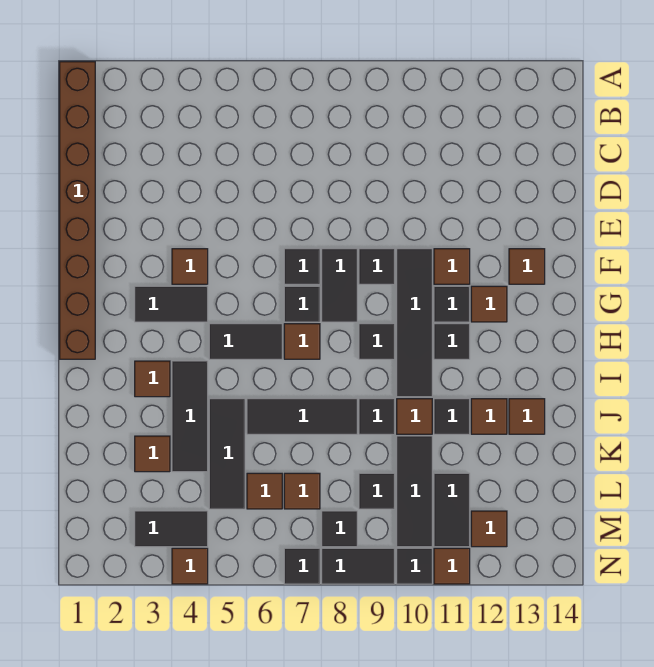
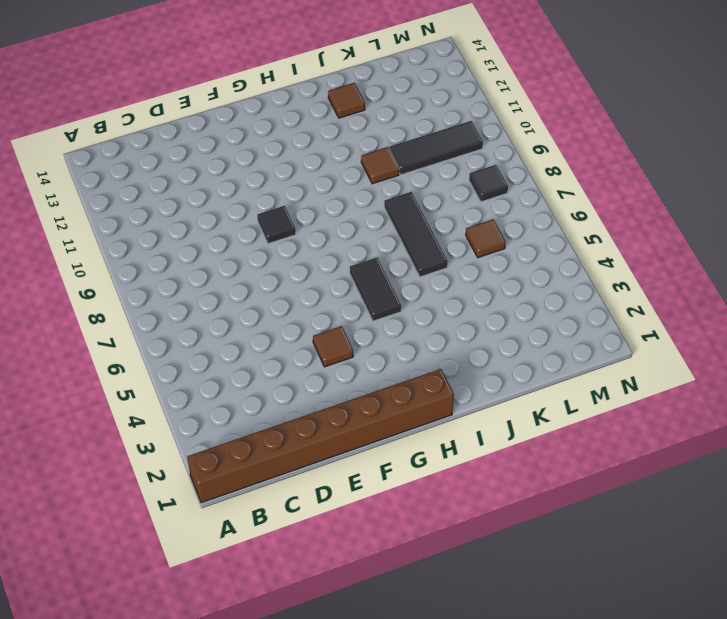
none -> black 1x1 tile [284,249,320,284]
none -> black 1x2 tile [322,249,357,322]
none -> black 1x4 tile [397,249,432,397]
none -> brown 1x1 tile [434,249,470,284]

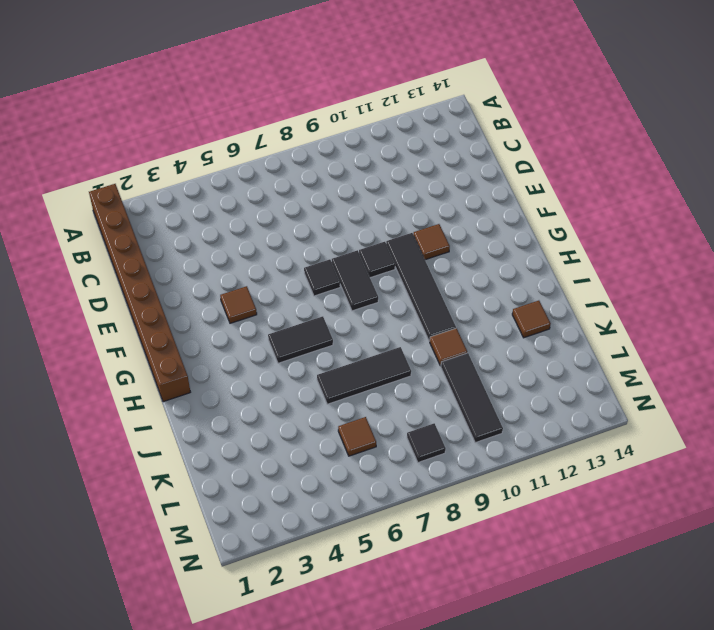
none -> brown 1x1 tile [509,249,545,284]
none -> black 1x2 tile [135,286,208,322]
none -> black 1x1 tile [284,286,320,322]
none -> black 1x1 tile [434,286,470,322]

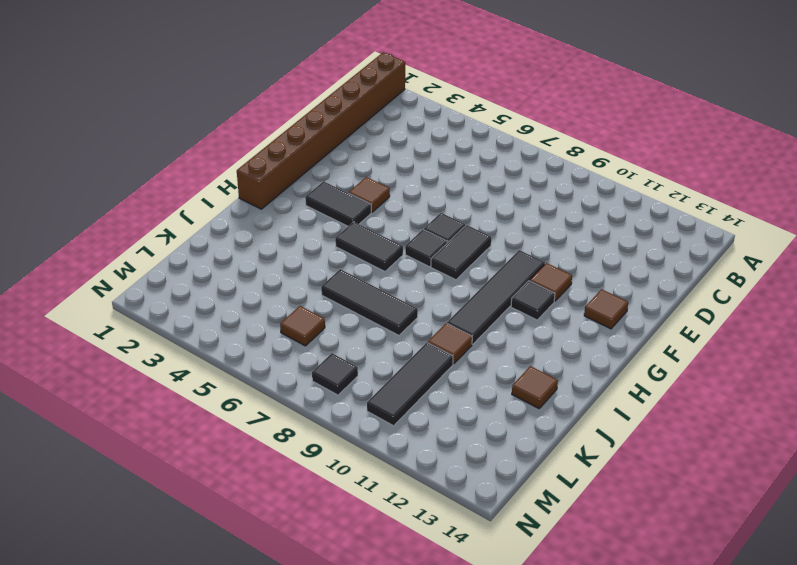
none -> black 1x1 tile [359,249,395,284]
none -> brown 1x1 tile [471,286,507,322]
none -> brown 1x1 tile [284,324,320,359]
none -> black 1x1 tile [359,324,395,359]

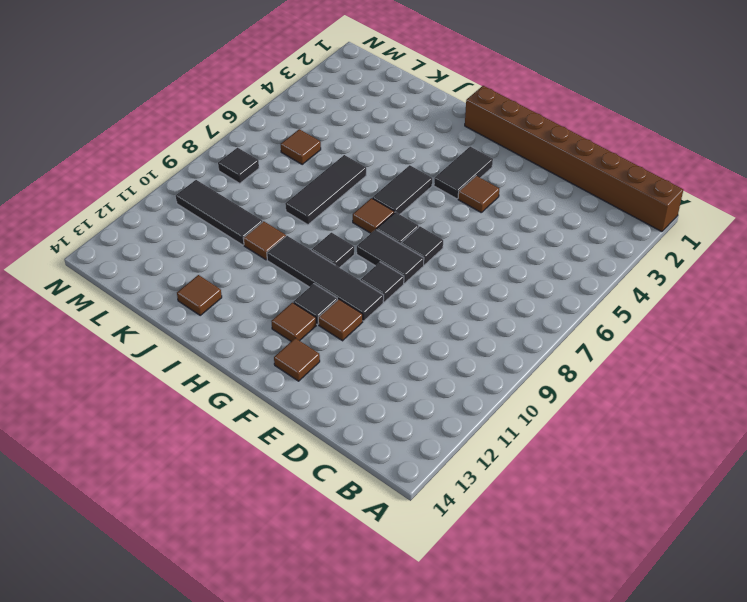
none -> black 1x1 tile [434,324,470,359]
none -> brown 1x1 tile [135,361,170,397]
none -> black 1x3 tile [172,361,208,472]
none -> black 1x3 tile [209,399,245,509]

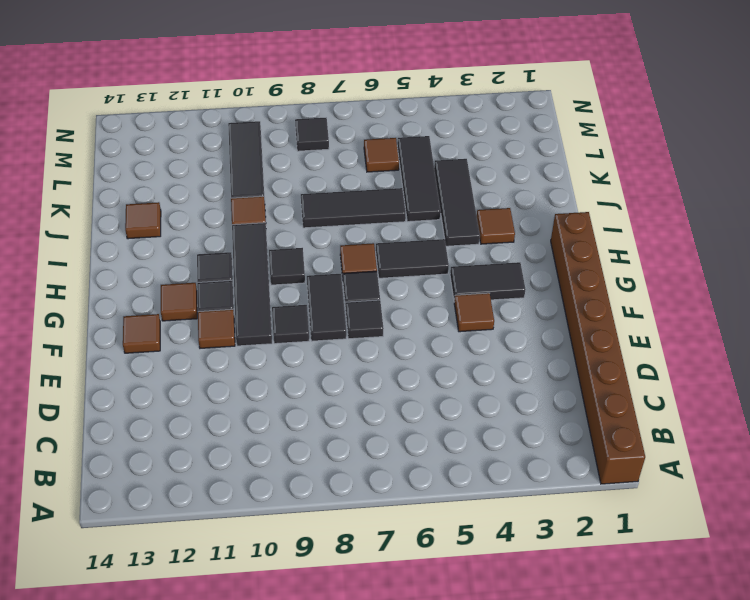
none -> black 1x1 tile [359,399,395,434]
none -> black 1x1 tile [434,399,470,434]
none -> brown 1x1 tile [471,399,507,434]
none -> brown 1x1 tile [135,436,170,472]

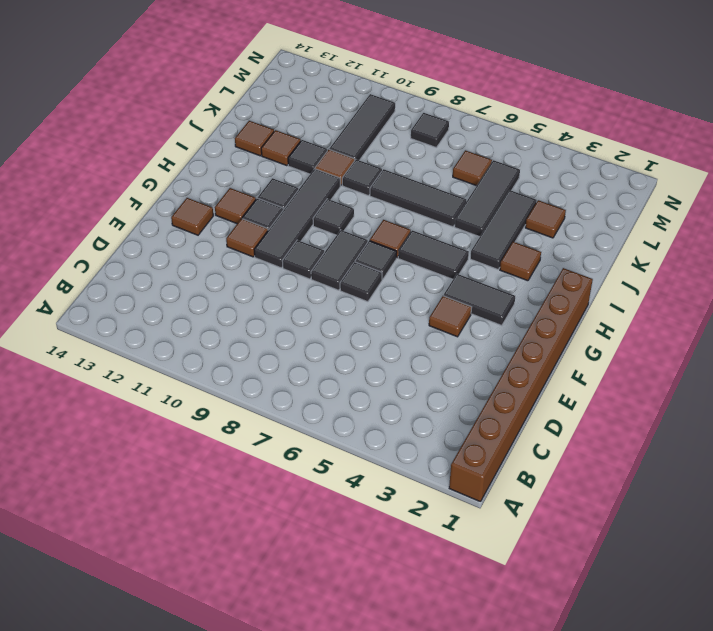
none -> brown 1x1 tile [284,473,320,509]
none -> black 1x1 tile [359,473,395,509]
none -> black 1x2 tile [434,473,470,547]
none -> black 1x2 tile [135,511,208,547]

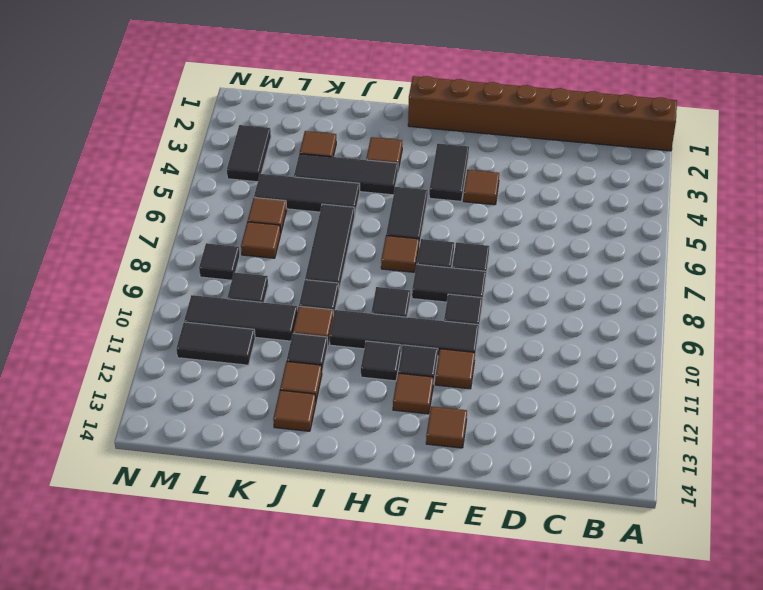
none -> brown 1x1 tile [471,511,507,547]
none -> brown 1x1 tile [172,548,208,584]
none -> black 1x1 tile [284,548,320,584]
none -> black 1x2 tile [322,548,395,584]

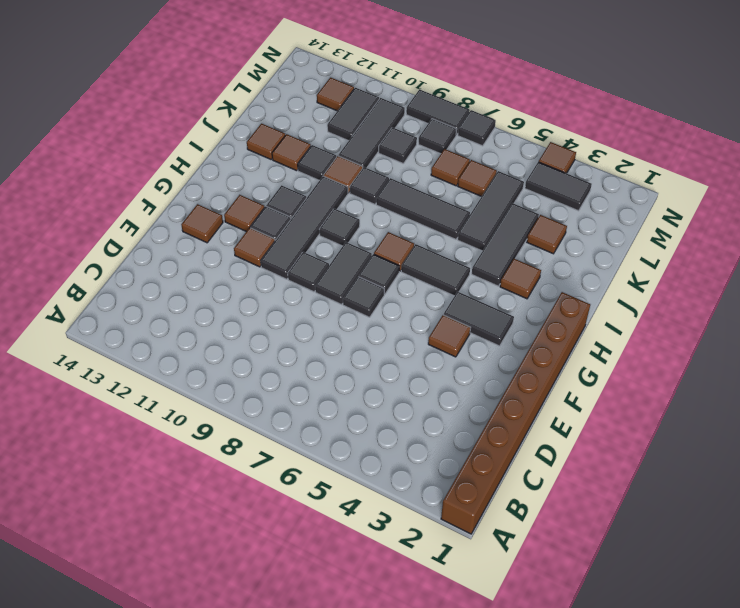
none -> black 1x1 tile [397,548,432,584]
none -> brown 1x1 tile [434,548,470,584]

